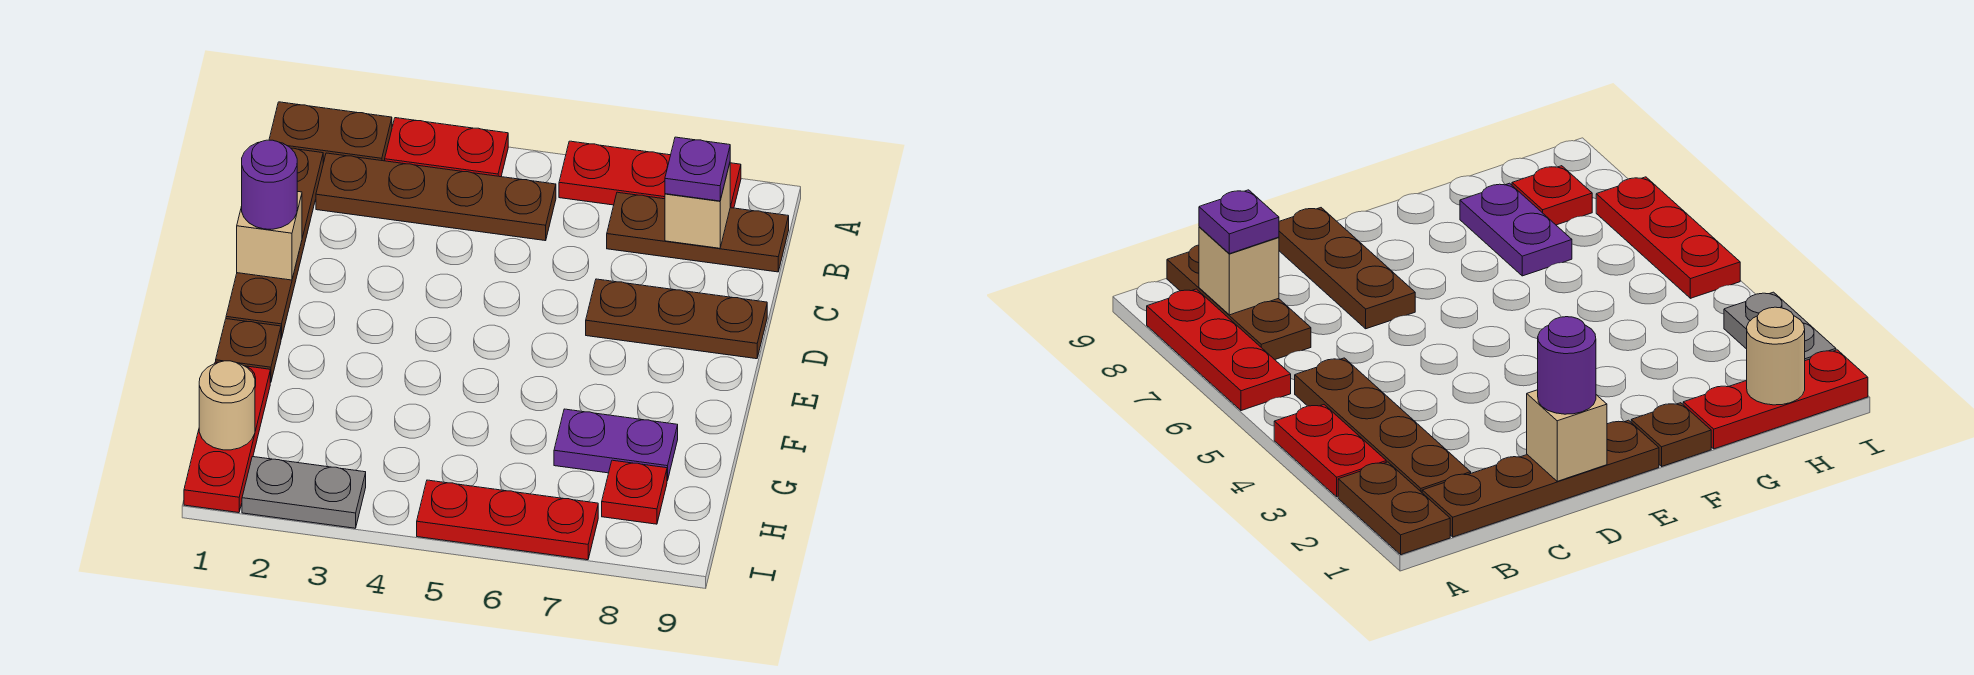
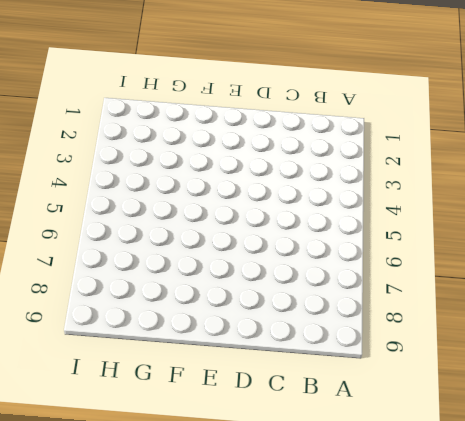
none -> brown 1x2 plate [269,102,392,163]
none -> red 1x2 plate [385,118,508,177]
none -> red 1x3 plate [559,141,741,208]

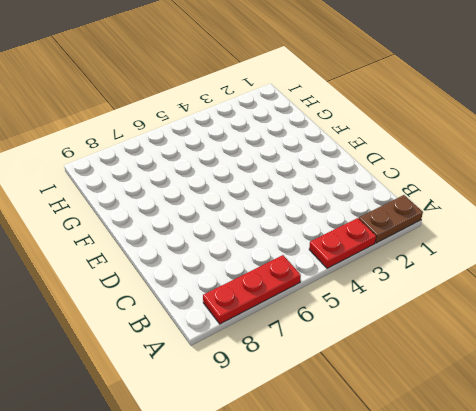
none -> brown 1x4 plate [226,148,323,339]
none -> brown 1x4 plate [316,153,556,241]
none -> brown 1x3 plate [607,192,789,272]

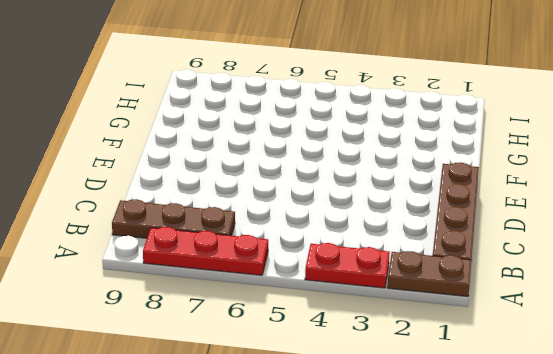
none -> brown 1x4 plate [316,153,556,241]
none -> brown 1x3 plate [586,279,767,359]
none -> brown 1x1 plate [216,319,281,383]

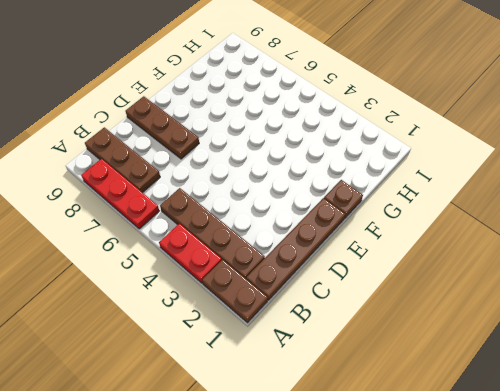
none -> red 1x3 plate [184,362,270,513]
none -> purple 1x2 plate [554,409,678,481]
none -> red 1x1 plate [602,460,667,524]

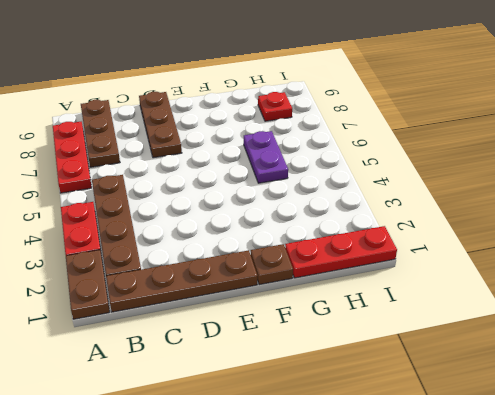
purple 1x2 plate [244,131,288,183] -> purple 1x2 plate moved to [554,409,678,481]
none -> grey 1x2 plate [242,457,366,528]
none -> red 1x3 plate [417,480,598,560]
none -> tan 1x1 brick [665,164,730,248]

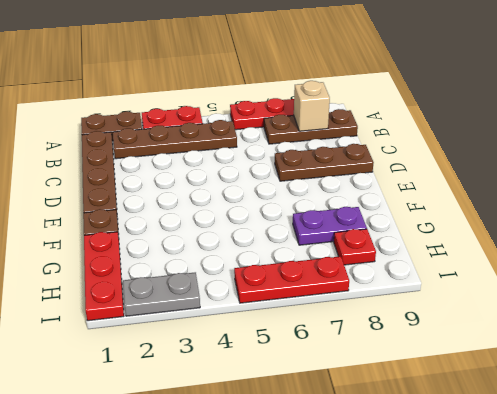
none -> tan 1x1 brick [237,191,302,280]
none -> tan 1x1 round brick [199,361,255,450]
none -> purple 1x1 plate [665,137,730,201]

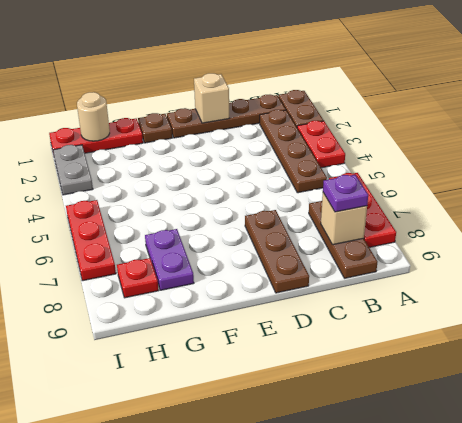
none -> purple 1x1 round brick [242,140,297,229]

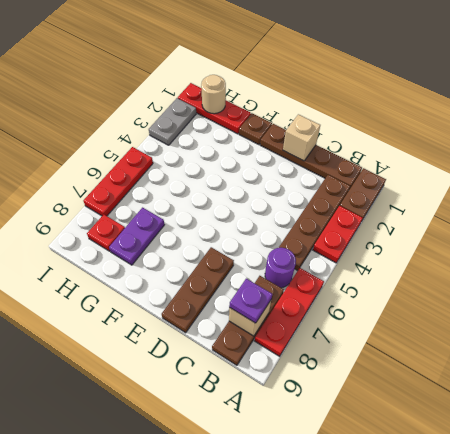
purple 1x1 round brick [265,248,296,288] -> purple 1x1 round brick moved to [242,140,297,229]

